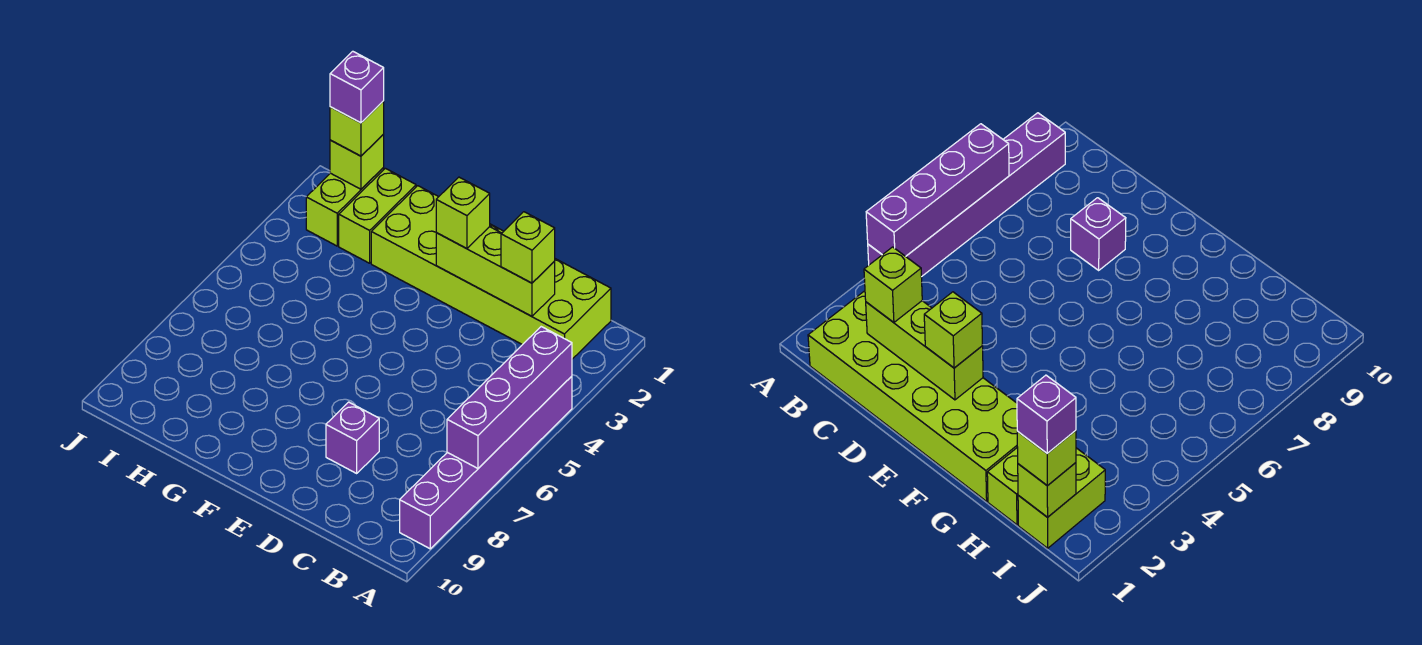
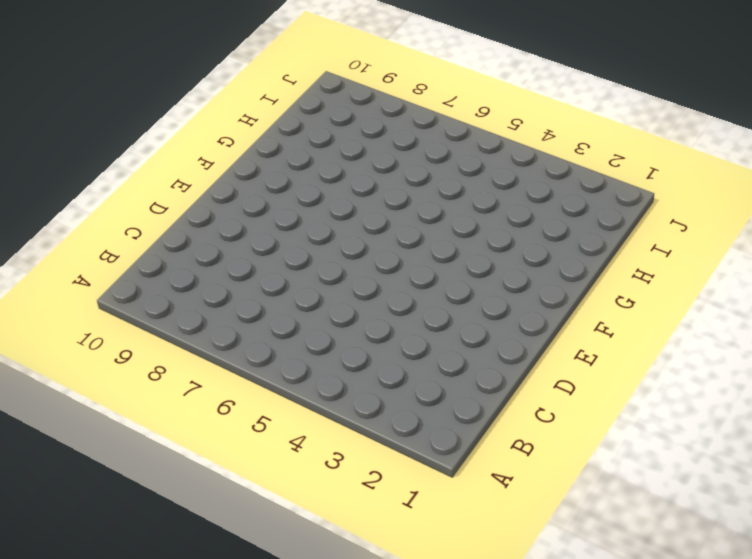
none -> purple 1x6 brick [400,376,572,549]
none -> lime 2x6 brick [371,186,611,359]
none -> purple 1x1 brick [326,402,379,473]

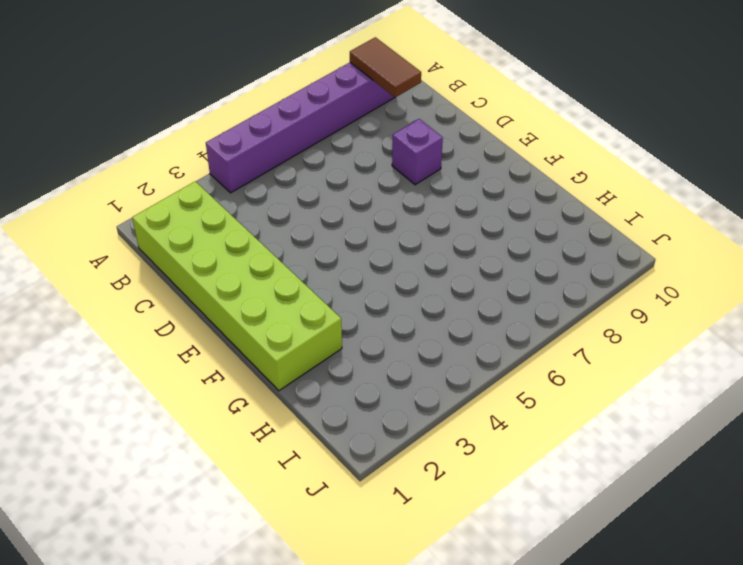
brown 1x2 tile [350,37,421,97] -> none
none -> lime 1x2 brick [339,168,416,263]
none -> lime 1x2 brick [306,168,384,246]
none -> purple 1x4 brick [447,327,572,468]

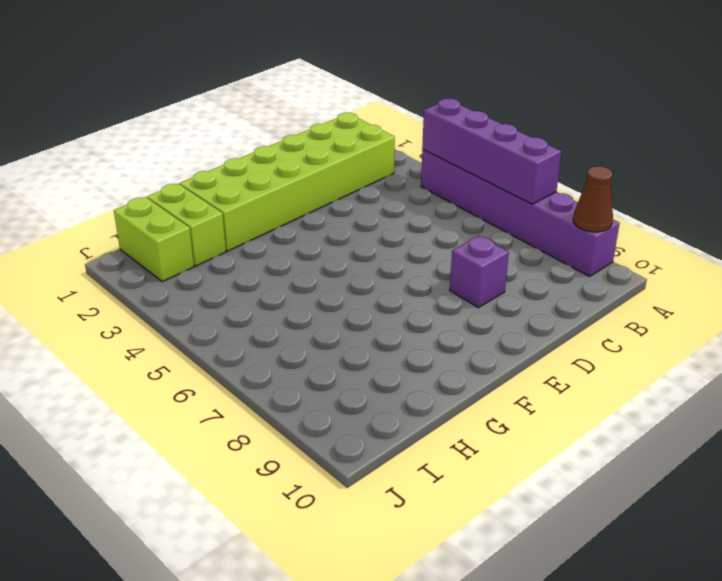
brown 1x1 cone [573,166,613,232] -> none
none -> lime 1x3 brick [436,227,555,316]
none -> lime 1x1 brick [330,134,384,189]
none -> lime 1x1 brick [501,212,555,283]

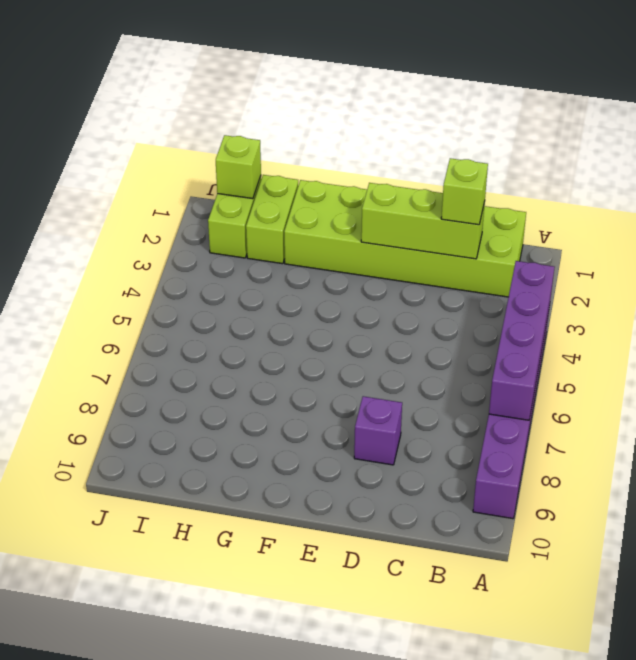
none -> lime 1x1 brick [436,177,490,249]
none -> lime 1x1 brick [330,101,384,156]
none -> purple 1x1 brick [330,51,384,123]

